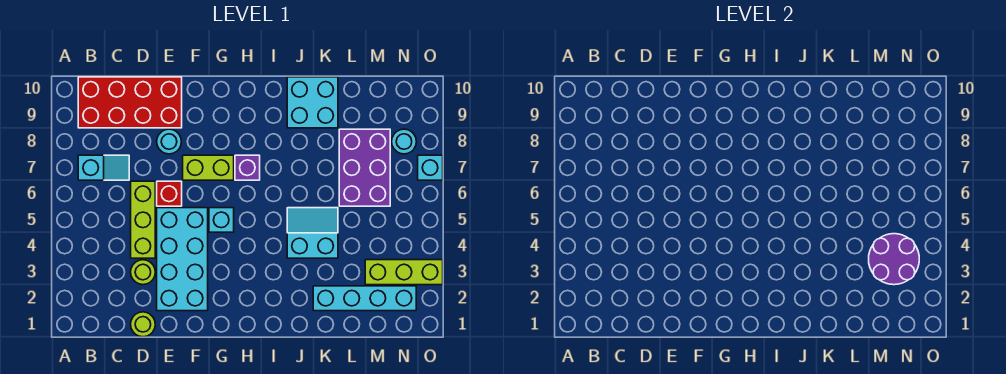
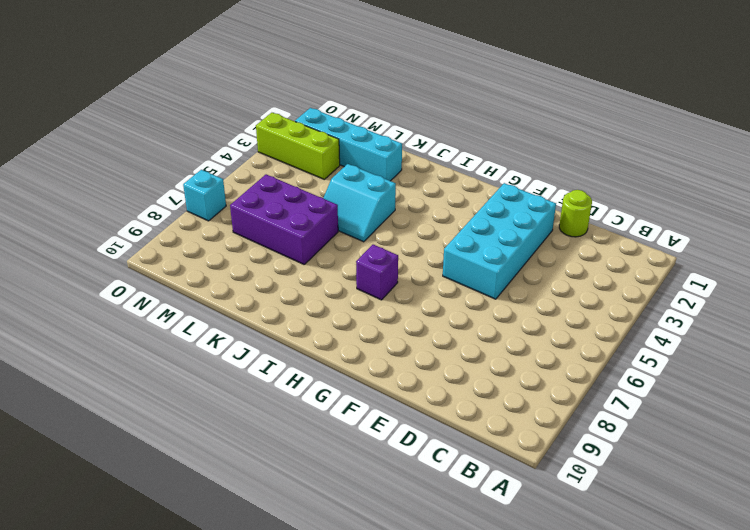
purple 2x3 brick [230,174,338,264] -> purple 2x3 brick turned to [339,129,390,206]
none -> cyan 1x2 slope [78,155,129,180]
none -> red 2x4 brick [78,77,182,128]
none -> lime 1x1 round brick [131,260,155,285]

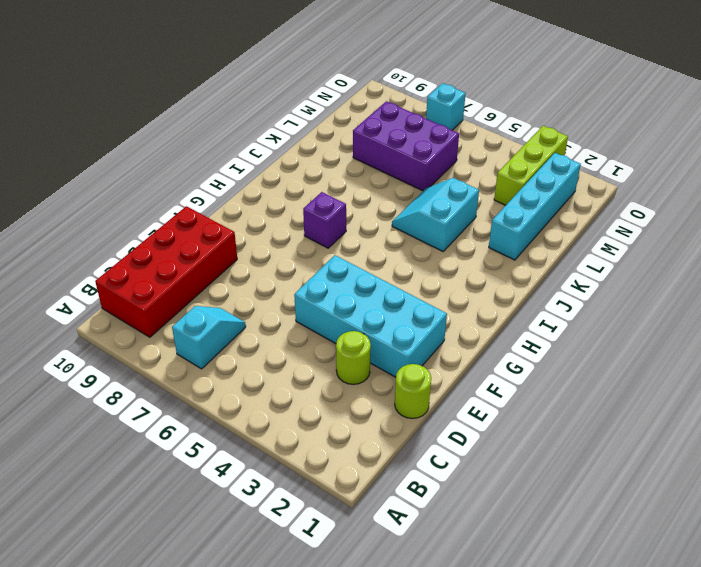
none -> lime 1x3 brick [131,181,155,258]
none -> red 1x1 brick [157,181,182,206]
none -> cyan 1x1 round brick [157,129,181,154]

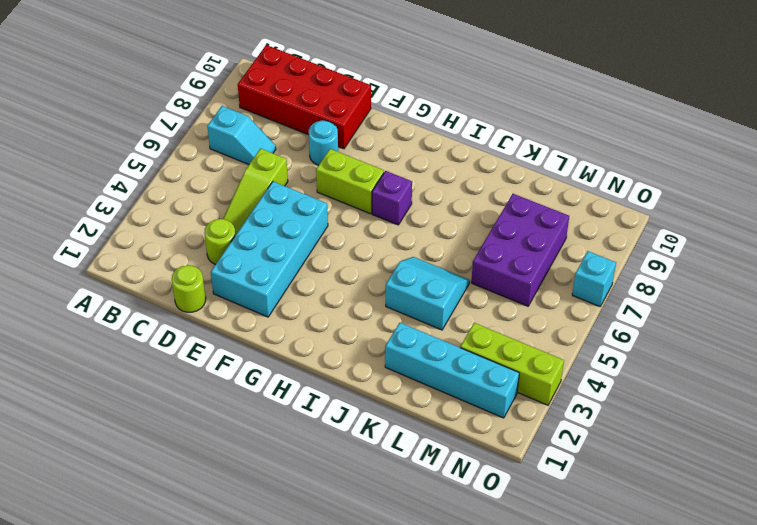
lime 1x3 slope [223,149,288,235] -> lime 1x3 brick [131,181,155,258]
none -> red 1x1 brick [157,181,182,206]
none -> cyan 1x1 brick [209,208,234,232]
none -> cyan 2x2 brick [287,77,338,128]

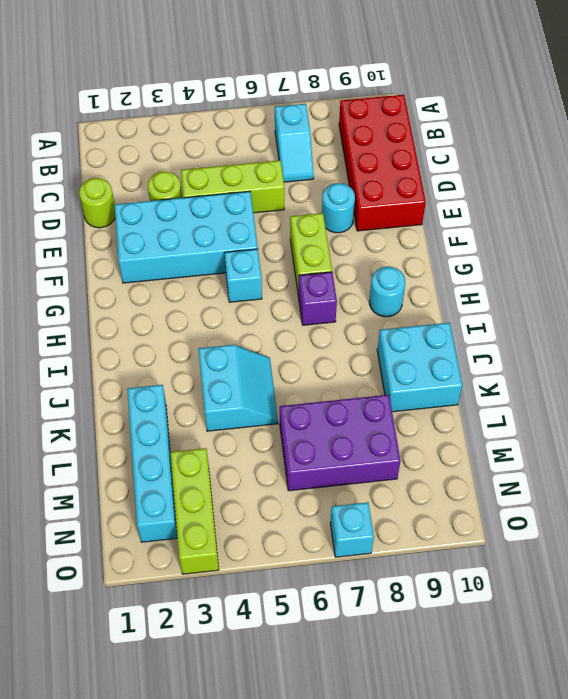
cyan 1x1 round brick [369,267,405,317] -> cyan 1x1 round brick moved to [392,129,416,154]
none -> red 1x1 brick [157,181,182,206]
none -> purple 2x2 round brick [869,234,919,285]

